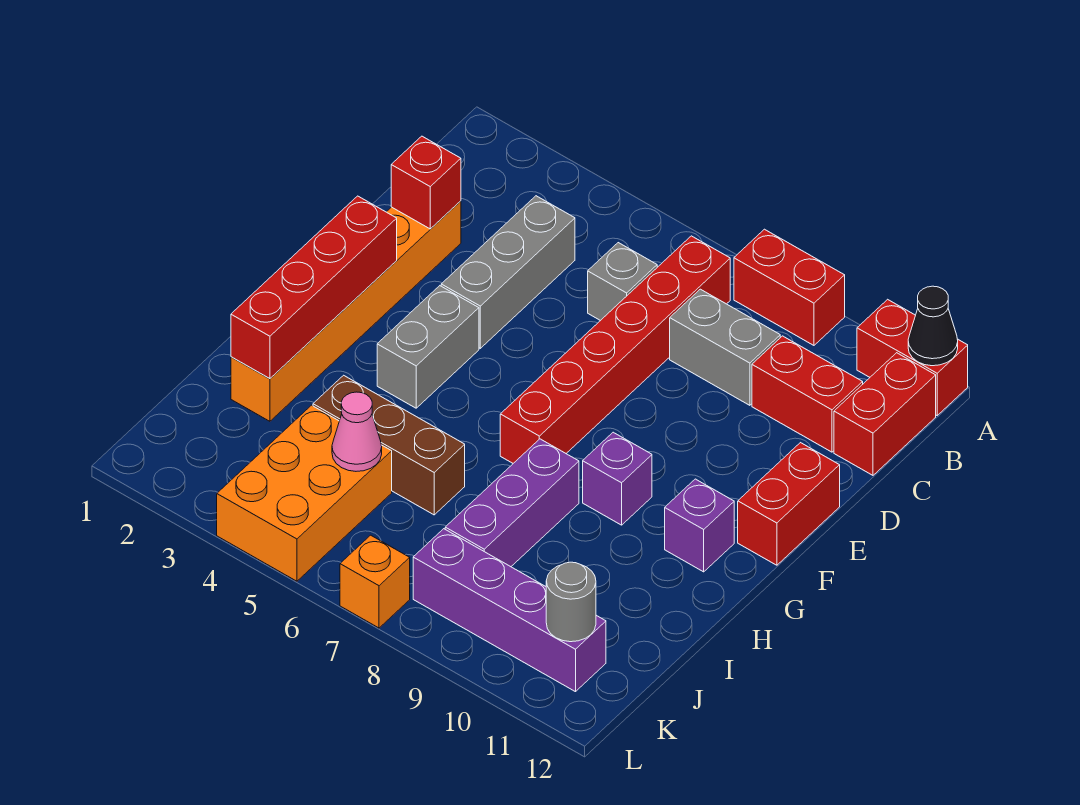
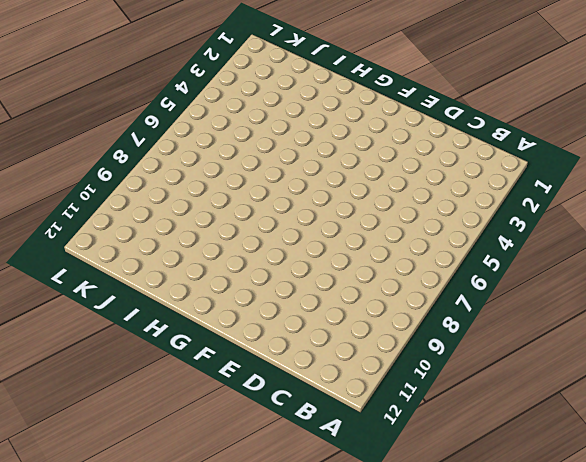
none -> red 1x2 brick [734,229,845,345]
none -> red 1x2 brick [857,299,968,415]
none -> red 1x6 brick [500,236,730,463]

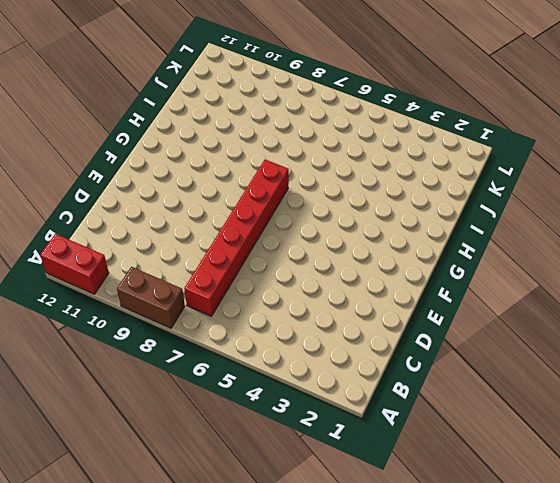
brown 1x2 brick [117,267,185,328] -> red 1x2 brick [734,229,845,345]
none -> red 1x2 brick [834,353,936,475]
none -> grey 1x3 brick [441,196,575,348]
none -> grey 1x1 brick [588,243,657,321]

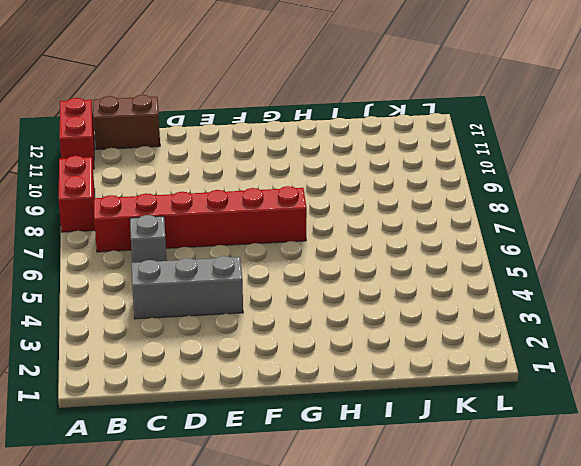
brown 1x2 brick [93,95,160,150] -> red 1x2 brick [834,353,936,475]
none -> grey 1x2 brick [670,289,780,405]
none -> red 1x2 brick [752,336,863,452]
none -> orange 1x6 brick [231,201,461,421]

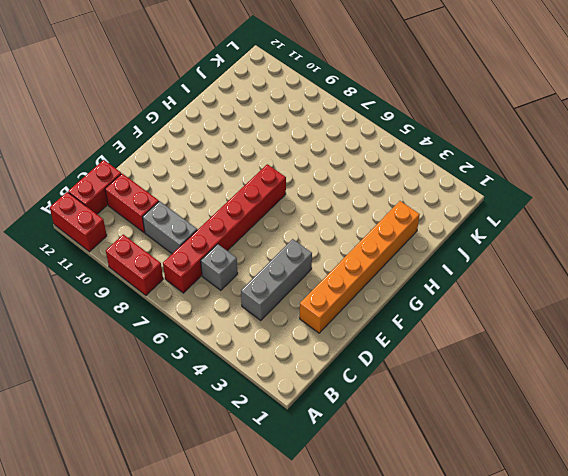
none -> red 1x2 brick [738,443,840,565]
none -> grey 1x2 brick [377,286,479,408]
none -> purple 1x1 brick [583,432,652,525]

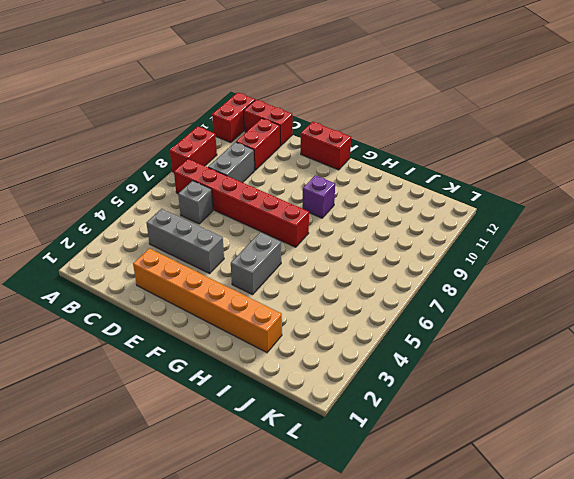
grey 1x2 brick [231,232,281,295] -> grey 1x2 brick turned to [377,286,479,408]
none -> purple 1x1 brick [665,479,734,572]
none -> purple 1x3 brick [445,439,579,567]
none -> brown 1x3 brick [313,375,465,515]

